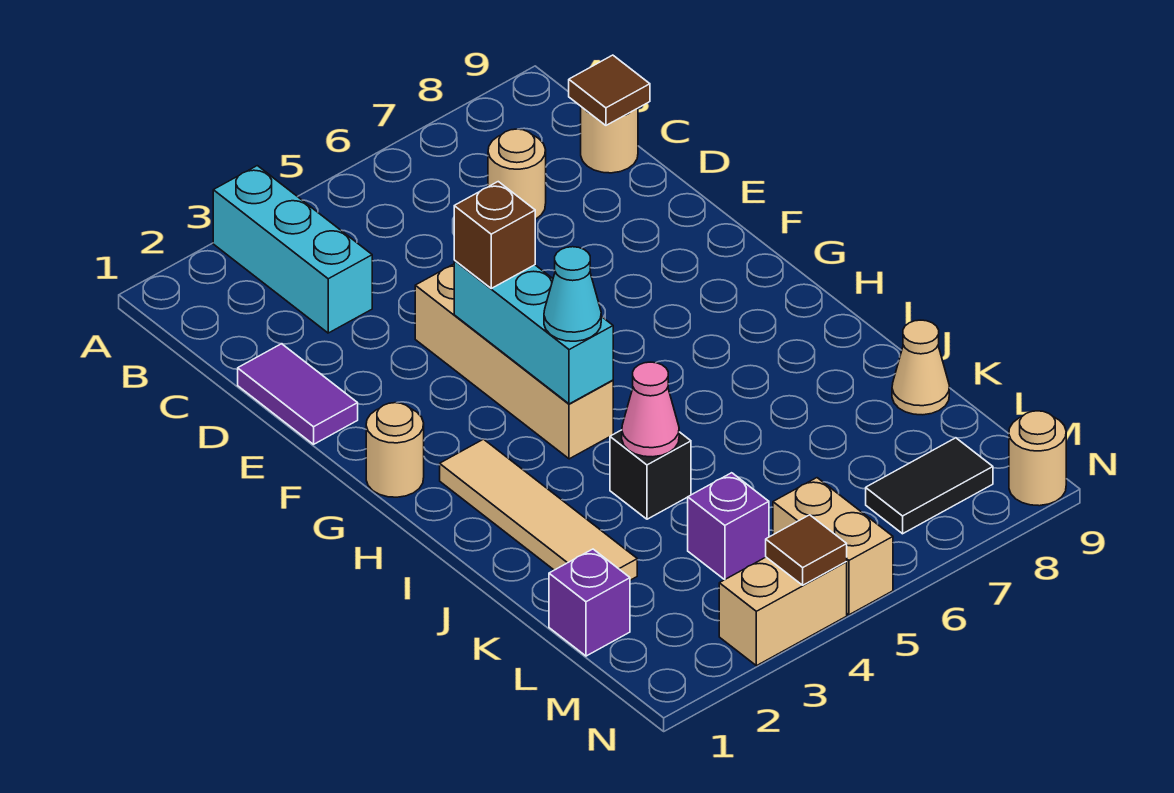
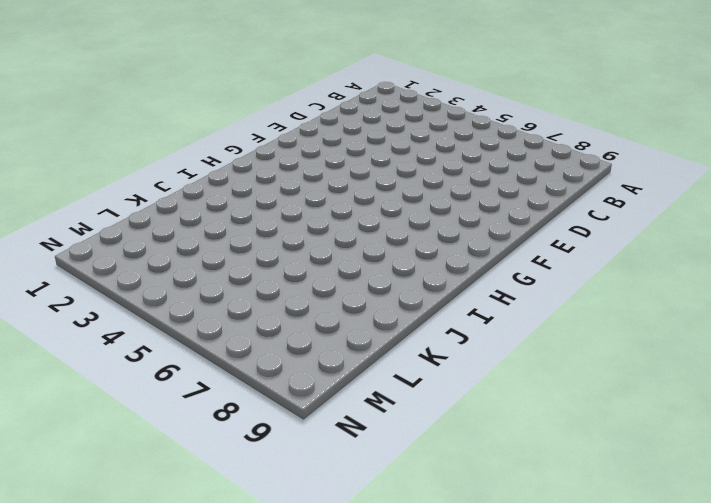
none -> cyan 1x3 brick [213,166,372,333]
none -> tan 1x1 round brick [488,129,546,219]
none -> tan 1x1 round brick [581,107,638,173]

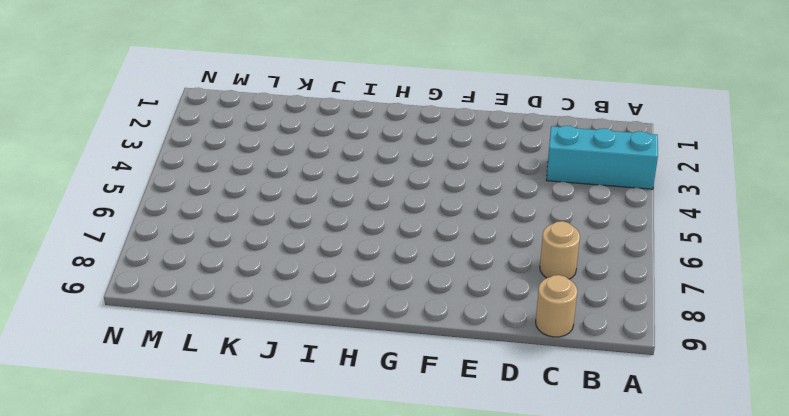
none -> purple 1x2 tile [238,344,358,444]
none -> tan 1x4 brick [415,264,613,459]
none -> tan 1x1 round brick [366,403,424,497]

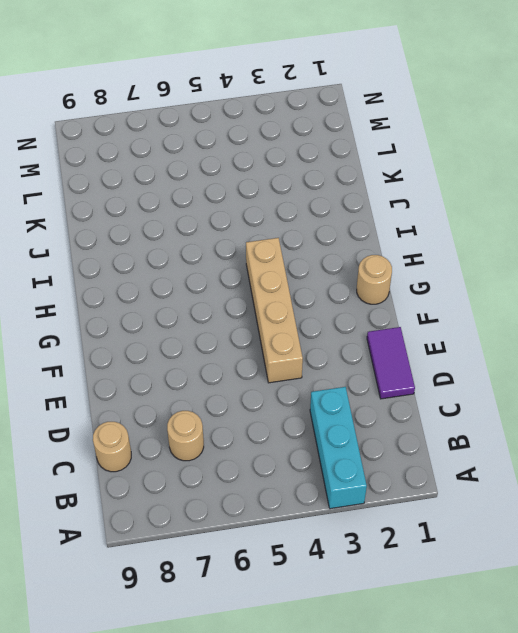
none -> tan 1x4 tile [440,439,637,580]
none -> black 1x1 brick [610,430,691,519]
none -> tan 1x1 cone [892,320,949,415]

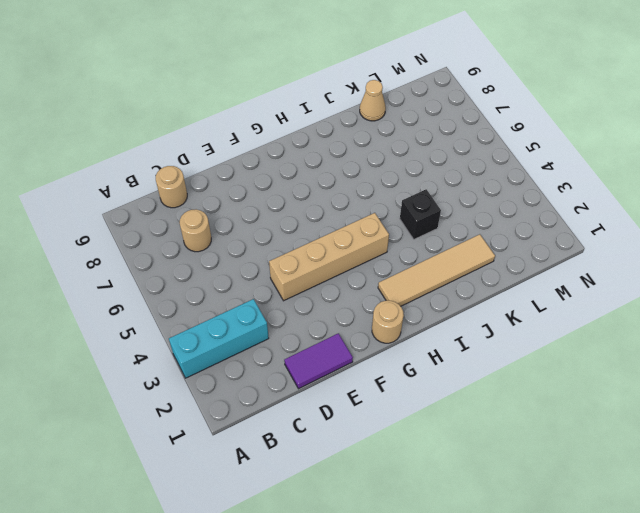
none -> purple 1x1 brick [549,549,630,656]
none -> purple 1x1 brick [688,473,769,580]
none -> tan 1x2 brick [773,478,893,615]

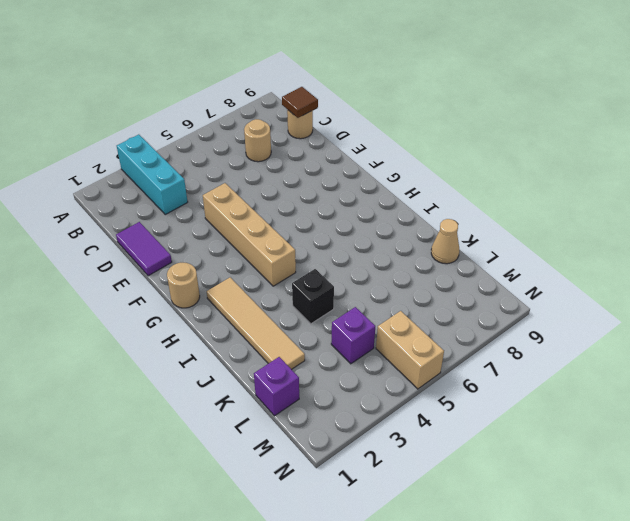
none -> black 1x2 tile [866,438,993,534]
none -> tan 1x2 brick [719,557,847,666]
none -> tan 1x1 round brick [1009,411,1066,506]

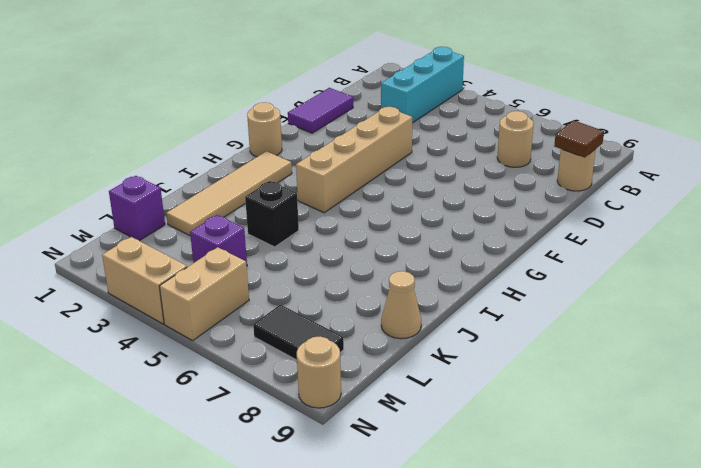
none -> cyan 1x3 brick [454,261,613,404]
none -> pink 1x1 cone [622,362,679,457]
none -> brown 1x1 tile [766,515,847,585]

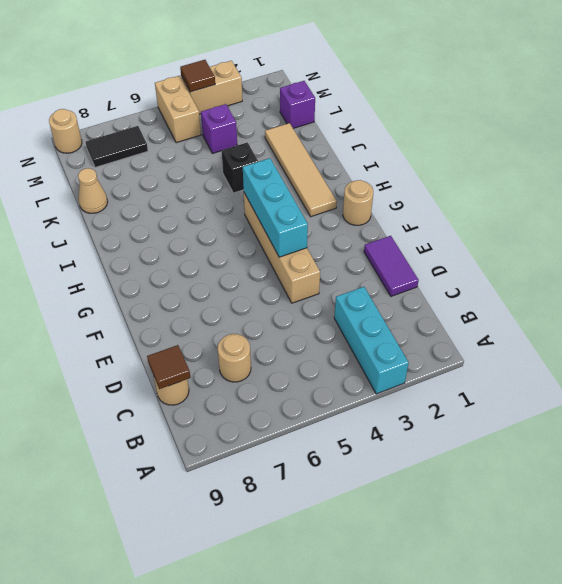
none -> pink 1x1 cone [622,362,679,457]
none -> brown 1x1 brick [454,182,535,288]
none -> cyan 1x1 cone [544,247,601,341]

